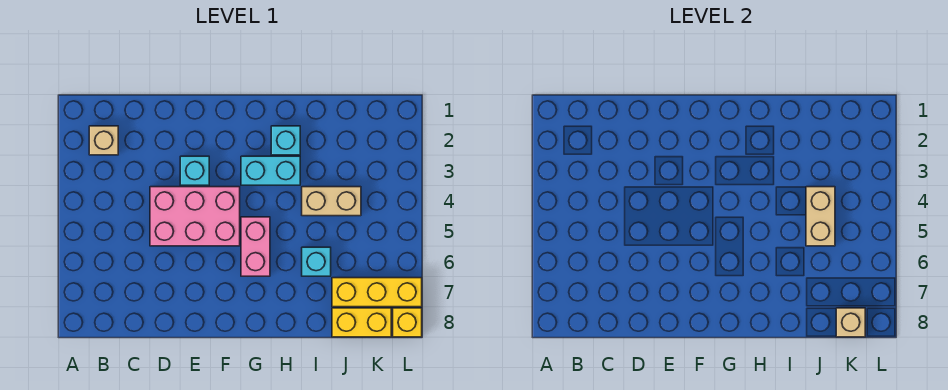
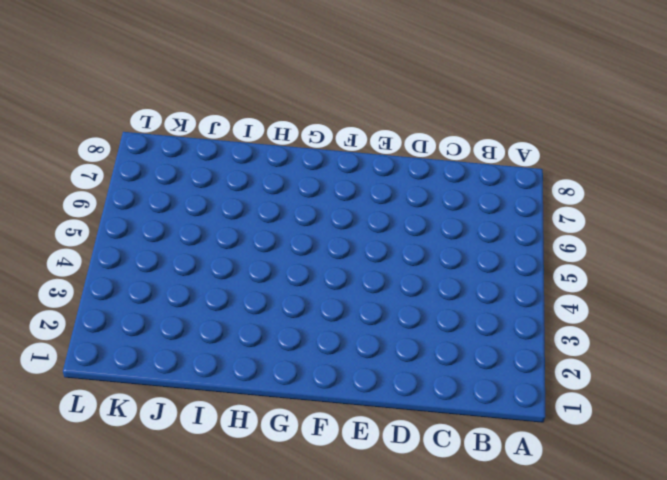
none -> tan 1x1 brick [89,126,118,155]
none -> pink 2x3 brick [150,187,240,246]
none -> cyan 1x1 brick [180,156,209,185]

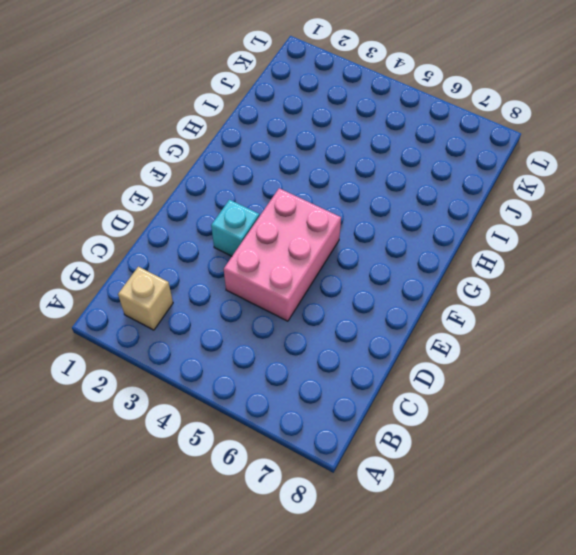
none -> cyan 1x2 brick [241,156,300,185]
none -> pink 1x2 brick [241,217,270,276]
none -> cyan 1x1 brick [271,126,300,155]

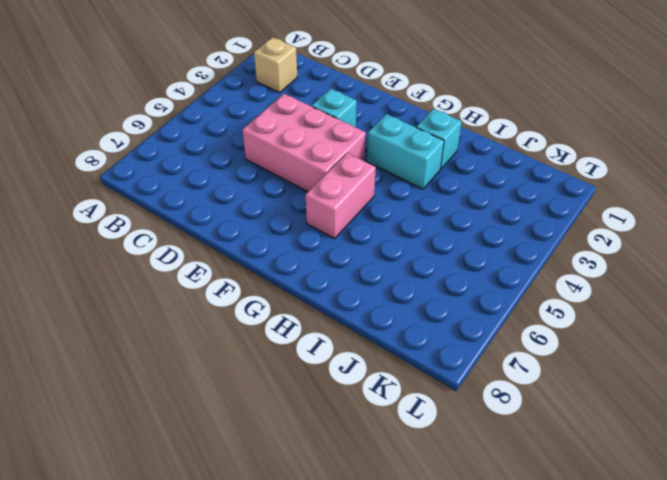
none -> tan 1x2 brick [302,187,361,216]
none -> cyan 1x1 brick [302,247,331,276]
none -> yellow 1x3 brick [332,278,422,307]

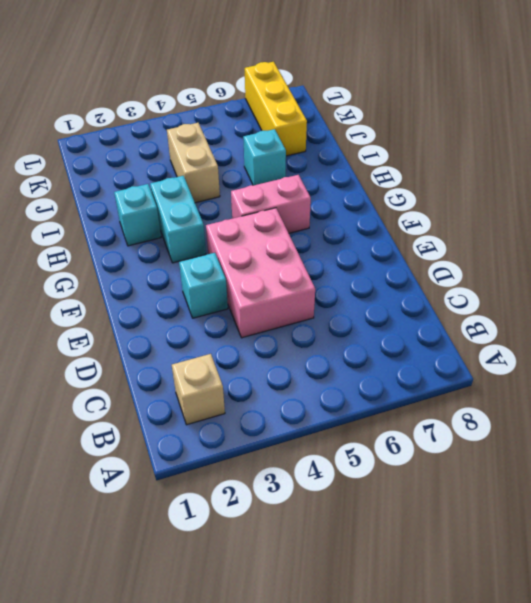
none -> yellow 1x2 brick [332,308,391,337]
none -> yellow 1x1 brick [393,308,422,337]
none -> tan 1x2 brick [806,187,835,246]

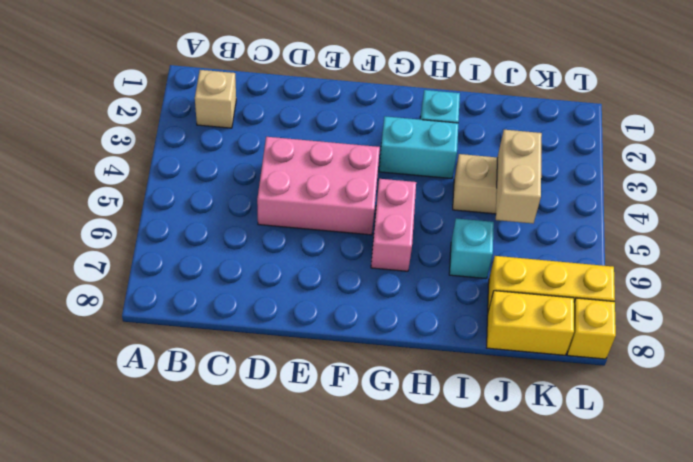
none -> cyan 1x1 brick [180,156,209,185]
none -> tan 1x1 brick [836,308,865,337]

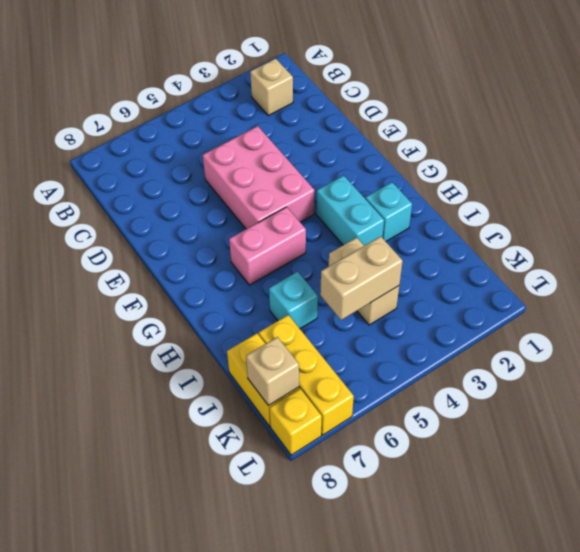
none -> cyan 1x1 brick [180,156,209,185]

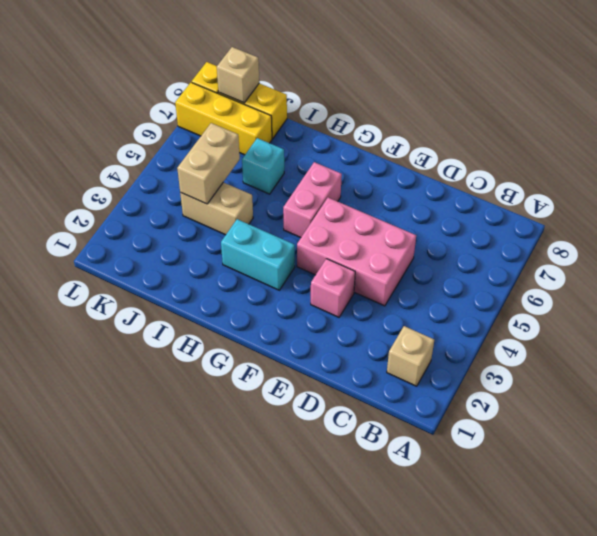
pink 1x1 brick [311,259,355,317] -> cyan 1x1 brick [180,156,209,185]
none -> cyan 1x1 brick [271,126,300,155]

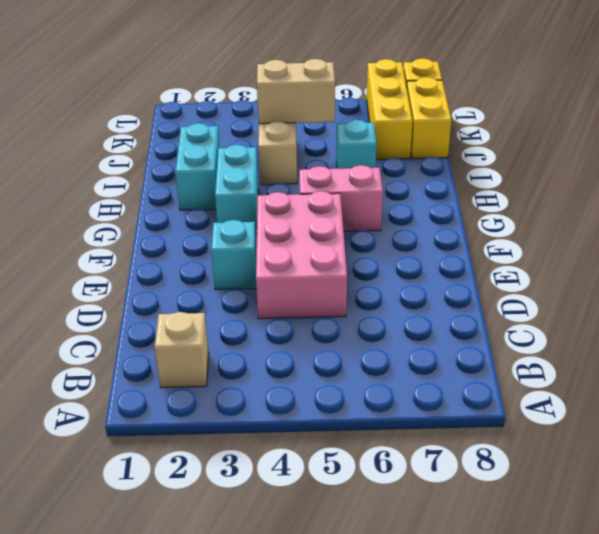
cyan 1x2 brick [175,123,220,210] -> cyan 1x1 brick [271,126,300,155]
none -> tan 1x1 brick [836,308,865,337]

